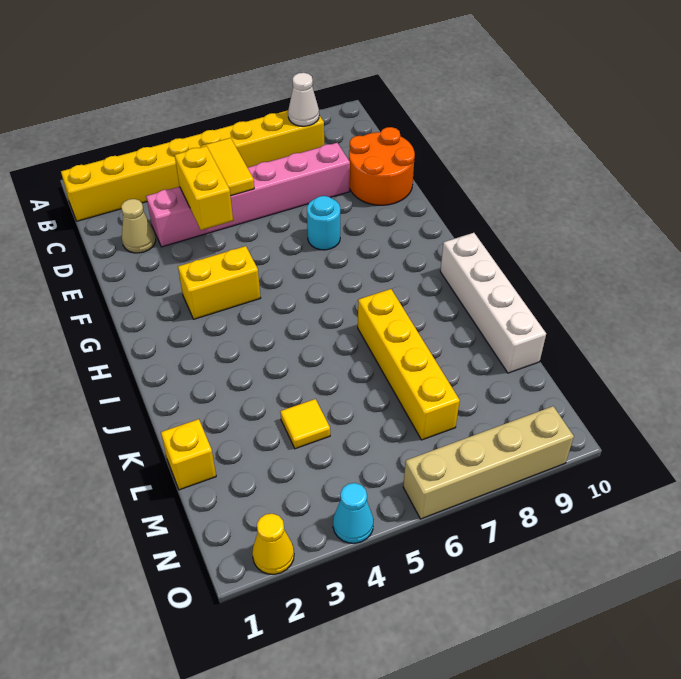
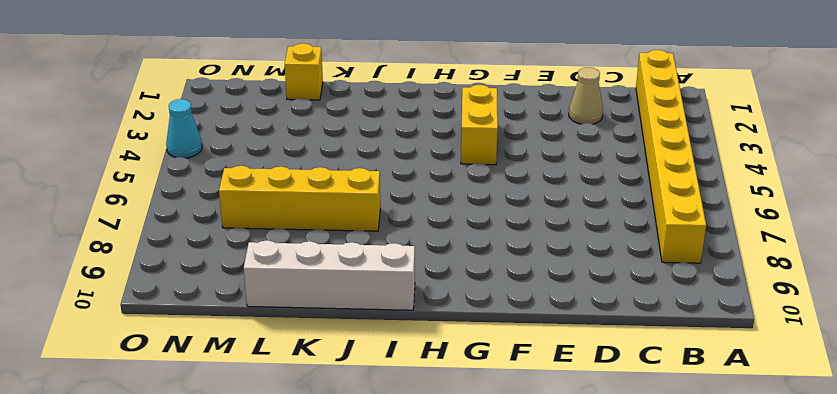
none -> pink 1x6 brick [146,143,350,247]
none -> orange 2x2 round brick [349,127,415,205]
none -> cyan 1x1 round brick [307,196,340,250]

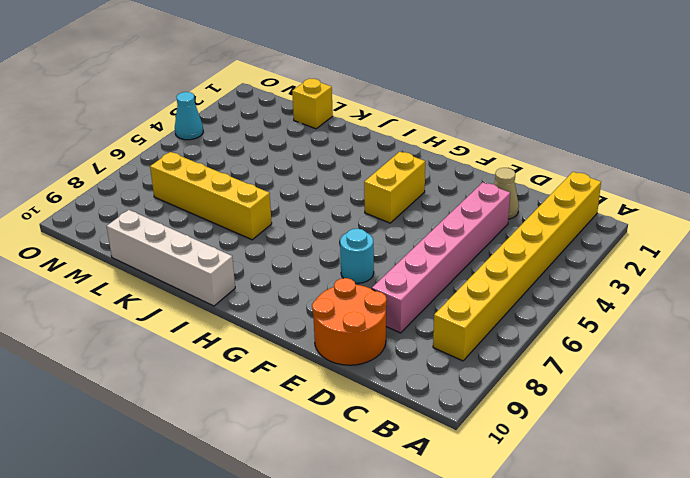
none -> yellow 1x1 tile [280,399,330,449]
none -> yellow 1x1 cone [252,514,294,574]
none -> tan 1x4 brick [403,406,574,519]

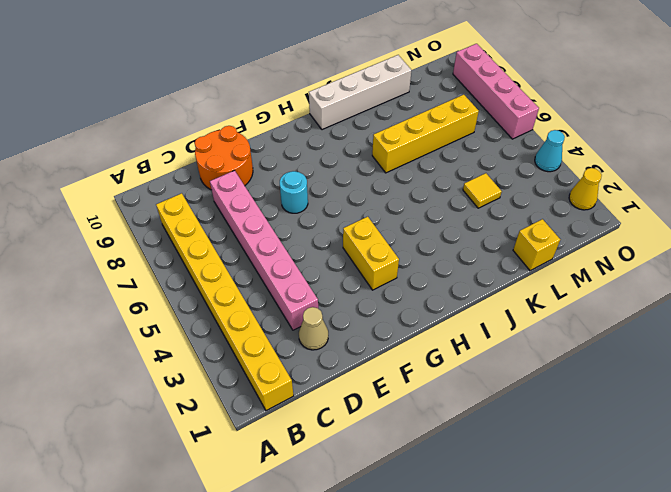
pink 1x4 brick [453,44,539,139] -> tan 1x4 brick [403,406,574,519]
none -> white 1x1 cone [288,73,319,126]
none -> yellow 1x2 tile [200,138,254,196]
none -> yellow 1x2 brick [175,146,233,230]

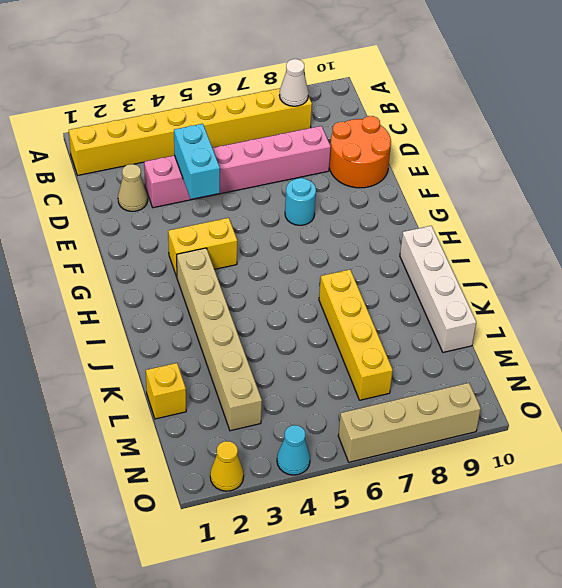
cyan 1x2 brick [174,124,220,199] -> yellow 1x2 brick [175,146,233,230]
tan 1x6 brick [177,248,262,431] -> none
none -> yellow 1x1 tile [280,399,330,449]
none -> yellow 1x2 tile [200,138,254,196]

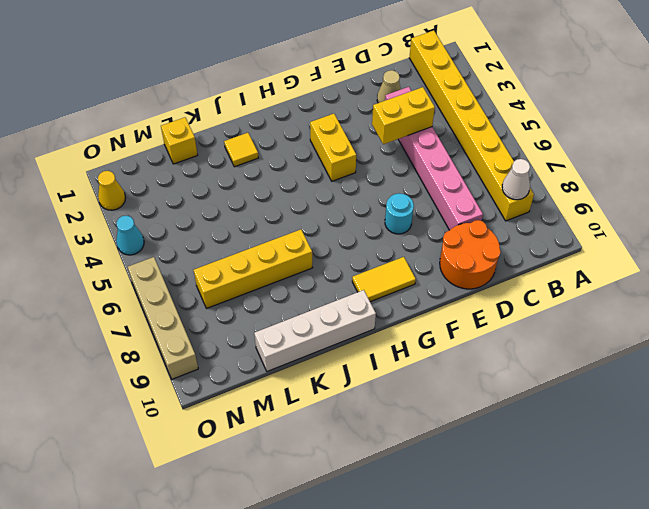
yellow 1x2 tile [352,257,416,302] -> yellow 1x2 tile moved to [200,138,254,196]
yellow 1x1 tile [224,133,258,167] -> yellow 1x1 tile moved to [280,399,330,449]

